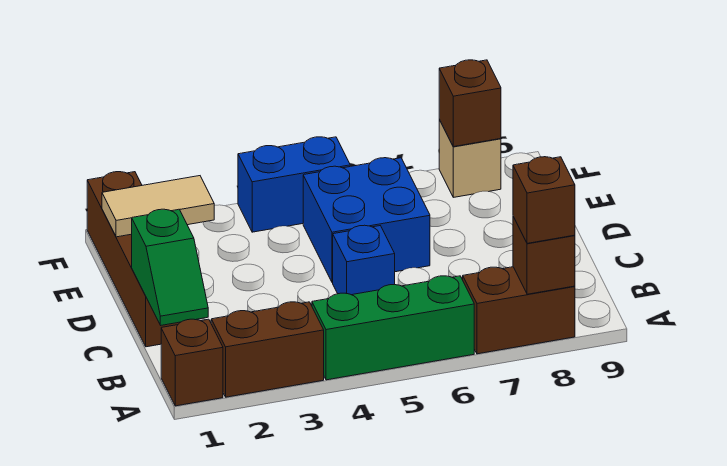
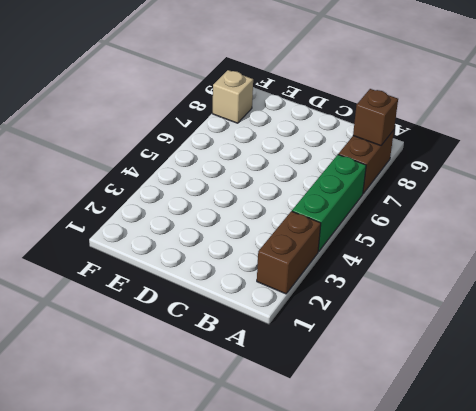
none -> brown 1x1 brick [161,319,223,406]
none -> brown 1x4 brick [87,172,180,347]
none -> blue 1x1 brick [333,225,395,295]

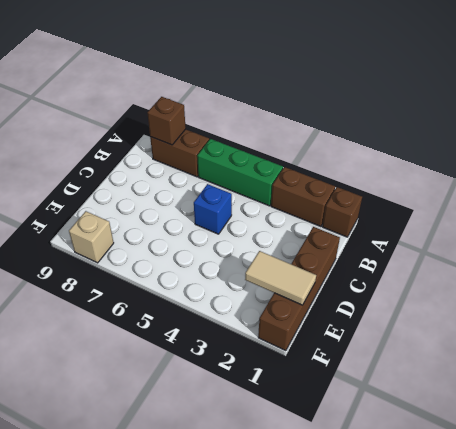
none -> blue 2x2 brick [303,158,430,283]
none -> blue 1x2 brick [238,137,350,232]
none -> green 1x2 slope [132,209,208,325]

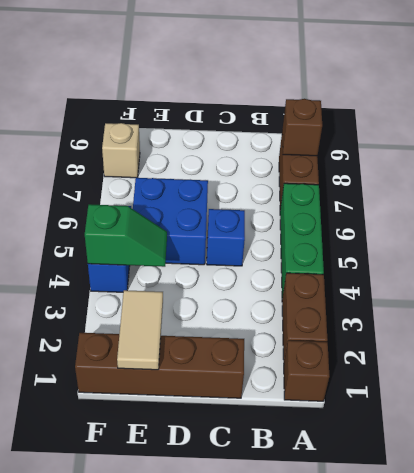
green 1x2 slope [85,204,167,267] -> green 1x2 slope moved to [132,209,208,325]
none -> brown 1x1 brick [439,60,501,147]
none -> brown 1x1 brick [513,157,575,243]

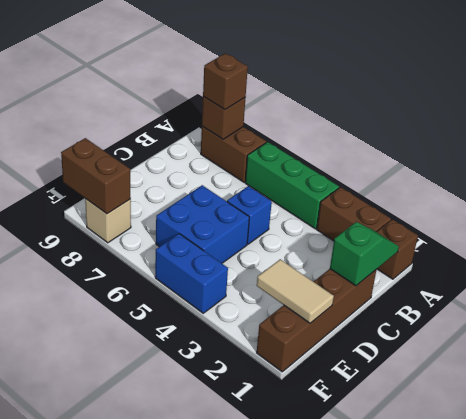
brown 1x2 brick [61,138,131,214] -> brown 1x1 brick [439,60,501,147]

